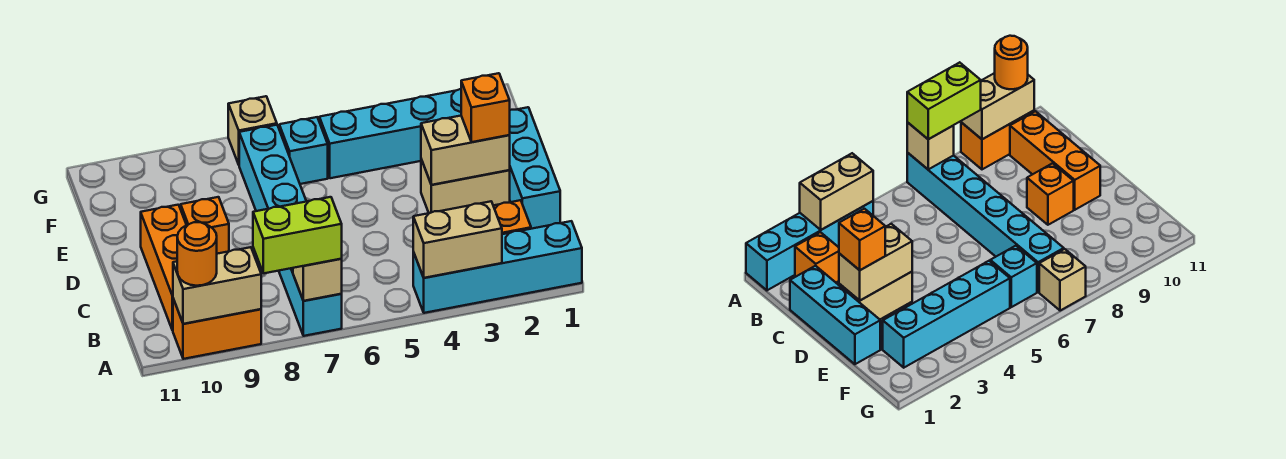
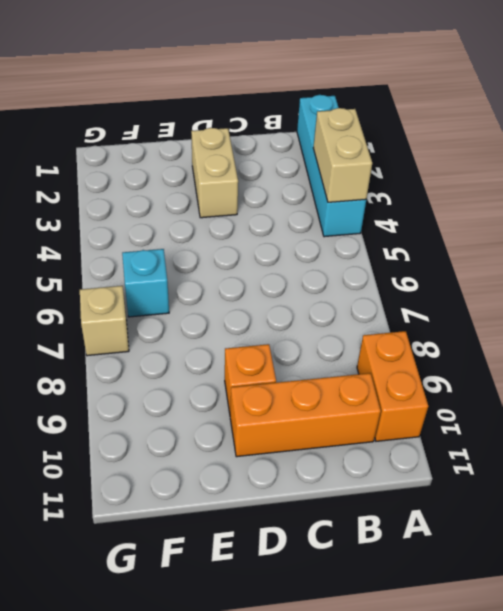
none -> cyan 1x6 brick [239,125,342,336]
none -> orange 1x1 brick [493,200,531,234]
none -> cyan 1x3 brick [510,107,560,229]

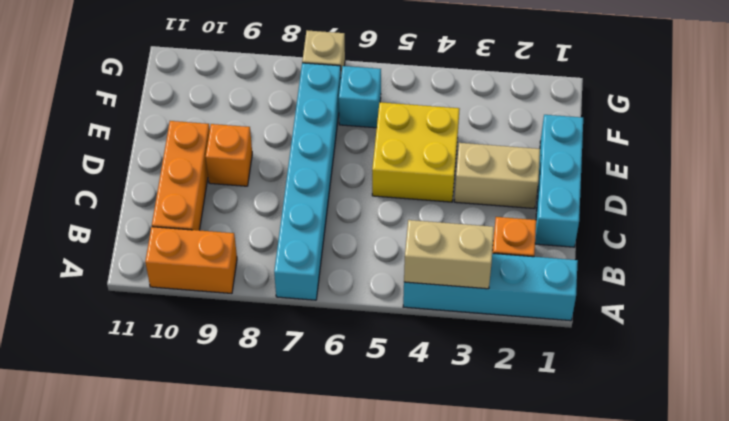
yellow 2x2 brick [372,102,460,202] -> none
none -> cyan 1x4 brick [319,89,461,178]
none -> tan 1x1 brick [293,259,342,301]
none -> tan 1x2 brick [173,247,261,324]

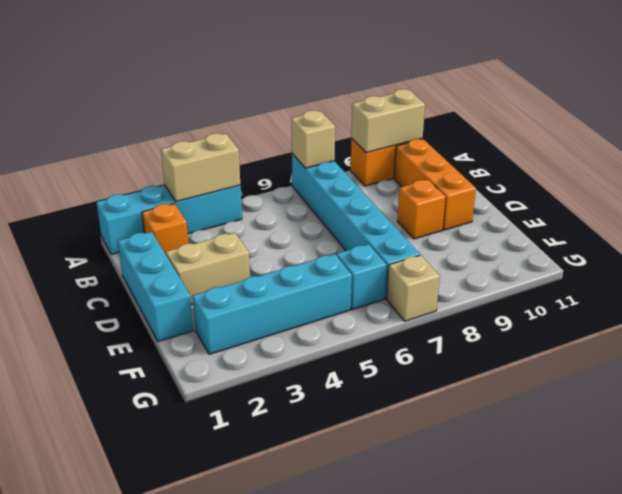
none -> tan 1x2 brick [421,116,510,185]
none -> lime 1x2 brick [253,197,342,273]
none -> orange 1x1 round brick [177,222,217,286]

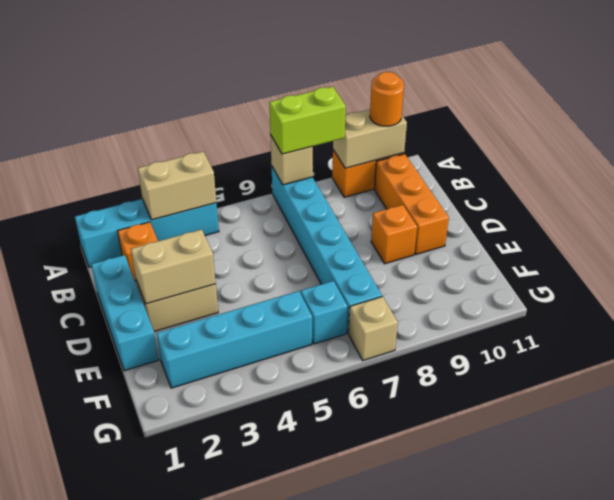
none -> orange 1x1 brick [461,73,510,142]

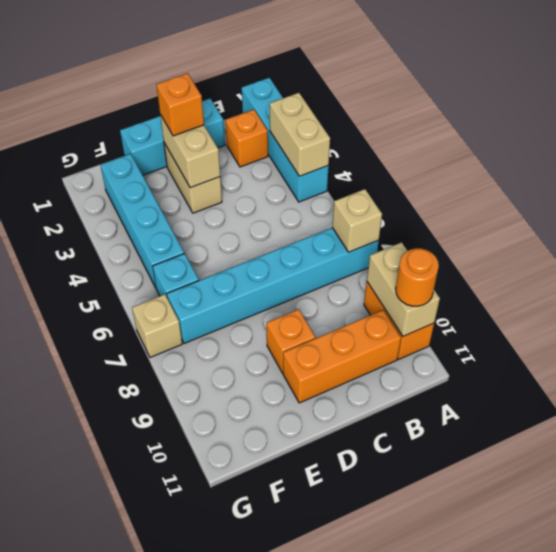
none -> lime 1x2 brick [253,197,342,273]

